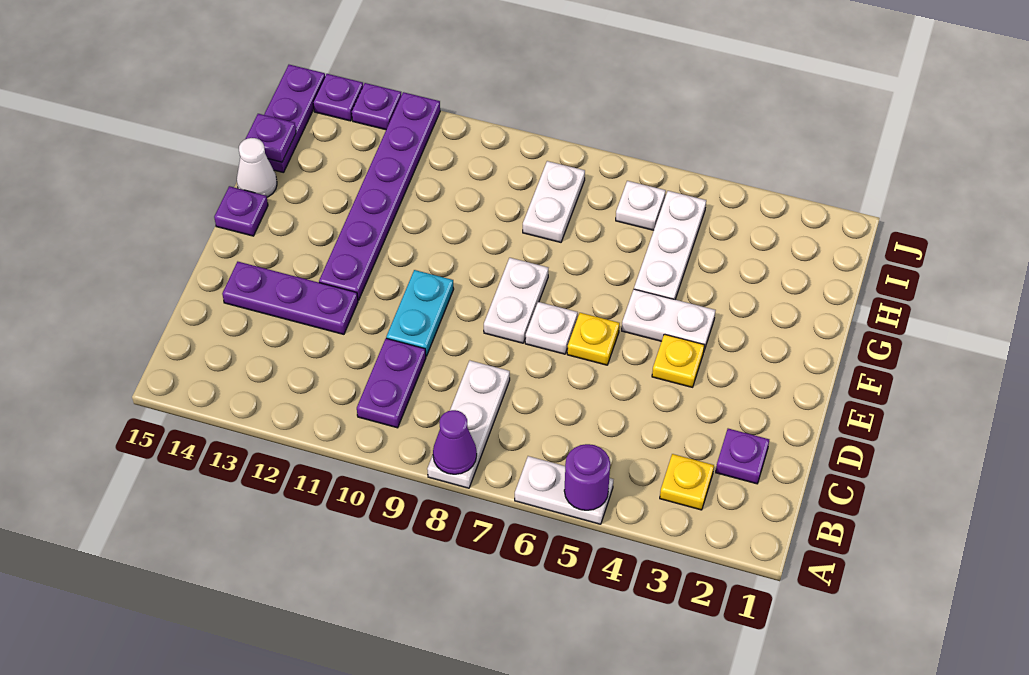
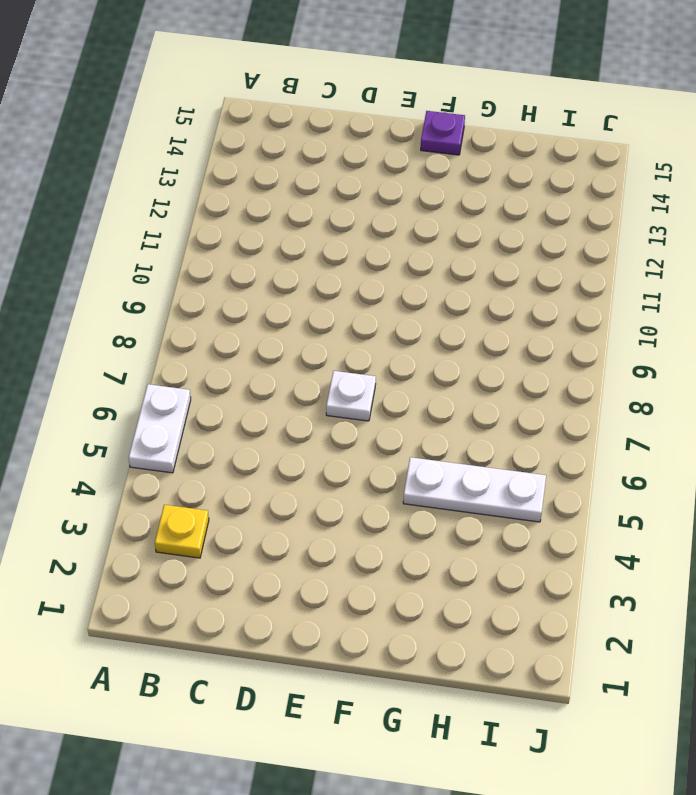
none -> white 1x3 plate [427,361,510,488]
none -> purple 1x2 plate [357,338,426,428]
none -> purple 1x1 plate [716,429,769,484]

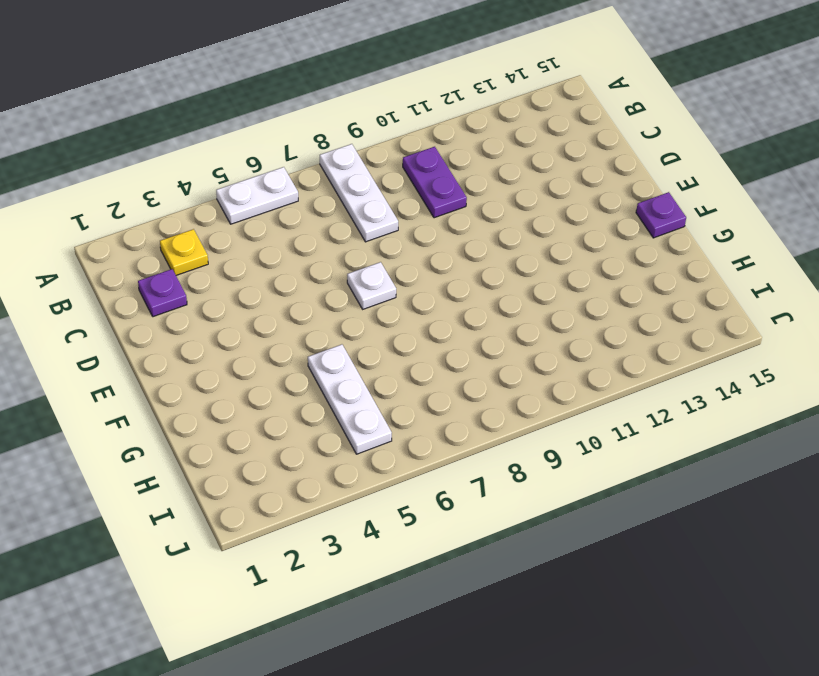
none -> cyan 1x2 plate [386,270,454,356]
none -> purple 1x3 plate [222,262,358,334]
none -> yellow 1x1 plate [652,334,704,387]

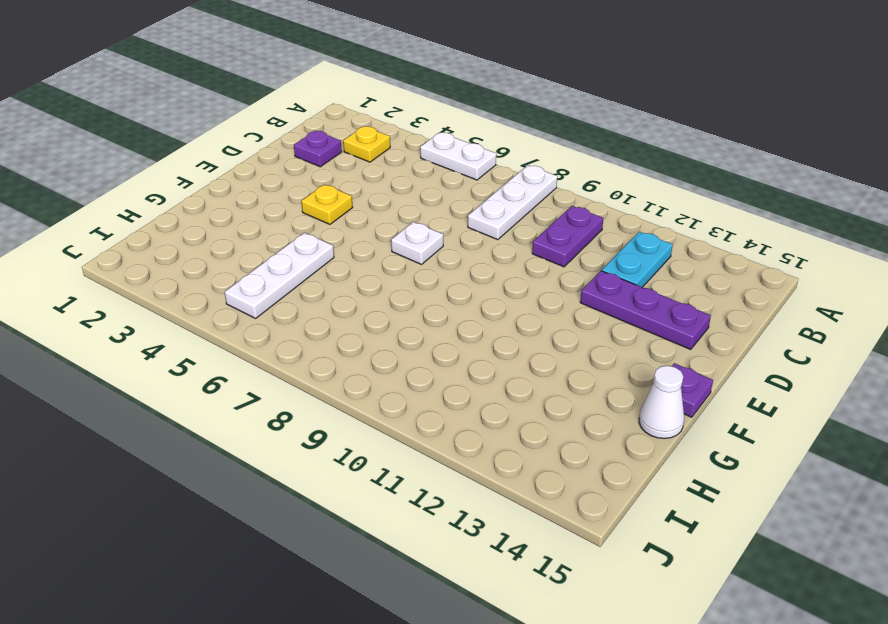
cyan 1x2 plate [602,232,673,287] -> cyan 1x2 plate moved to [386,270,454,356]
none -> yellow 1x1 plate [567,313,620,365]
none -> white 1x2 plate [484,258,548,343]
none -> purple 1x6 plate [319,92,440,300]

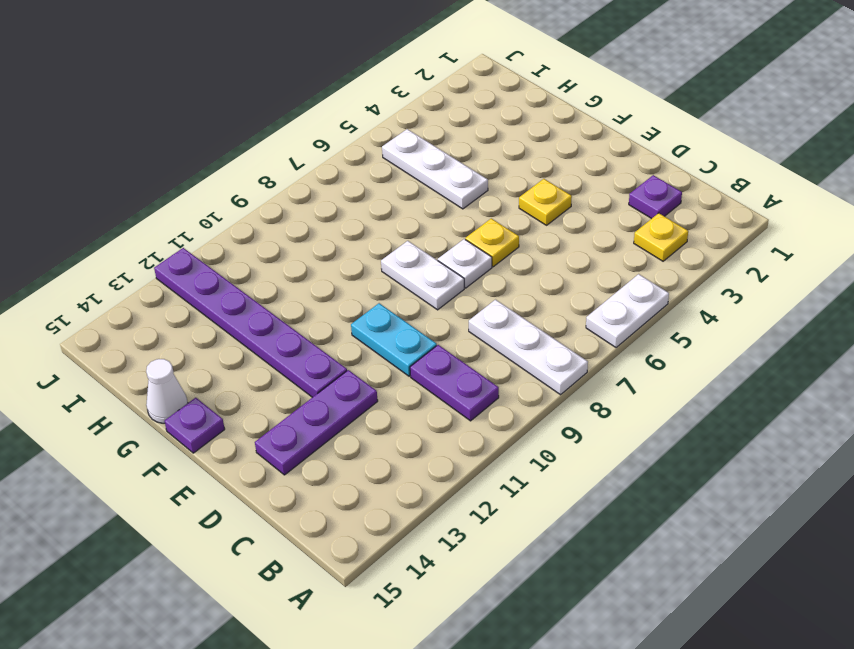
none -> white 1x2 plate [622,289,716,350]
none -> white 1x2 plate [523,161,585,242]
none -> purple 1x3 plate [264,65,325,173]

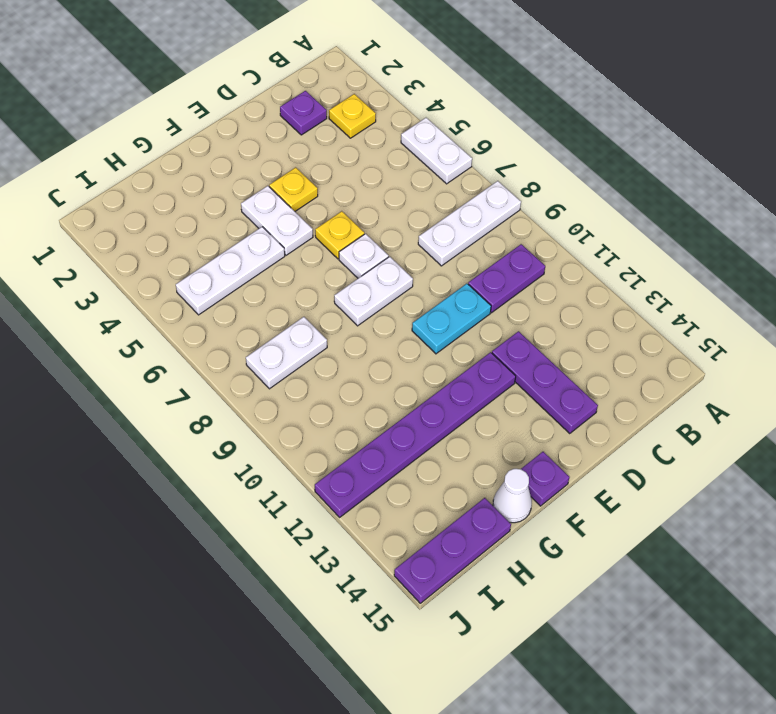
none -> white 1x1 plate [616,181,666,230]
none -> purple 1x1 plate [352,83,401,130]
none -> purple 1x1 plate [313,74,363,121]

